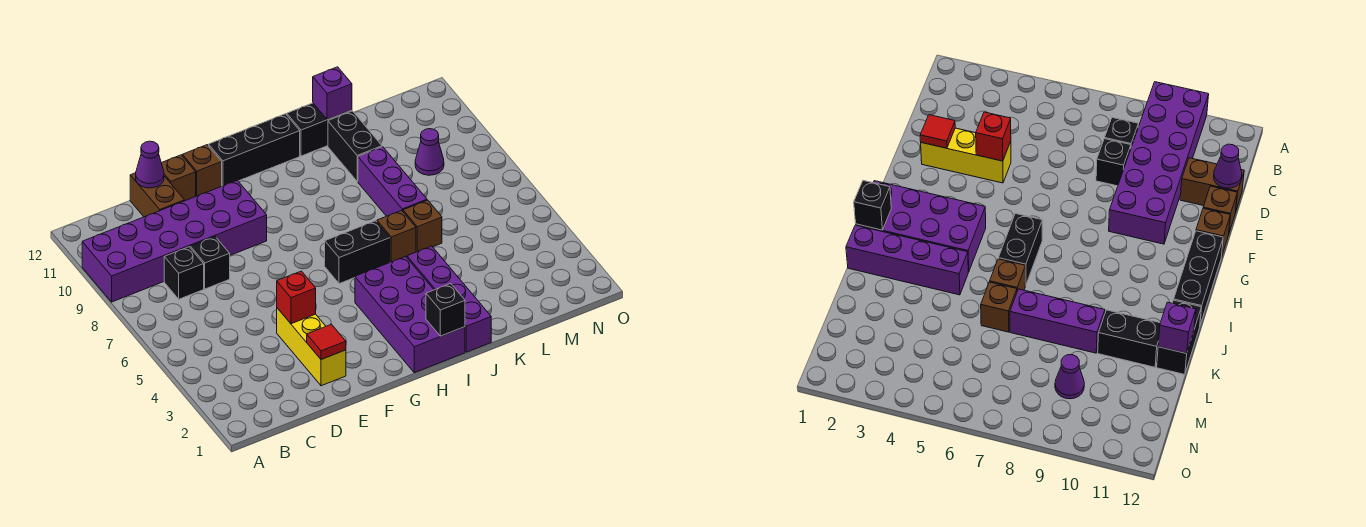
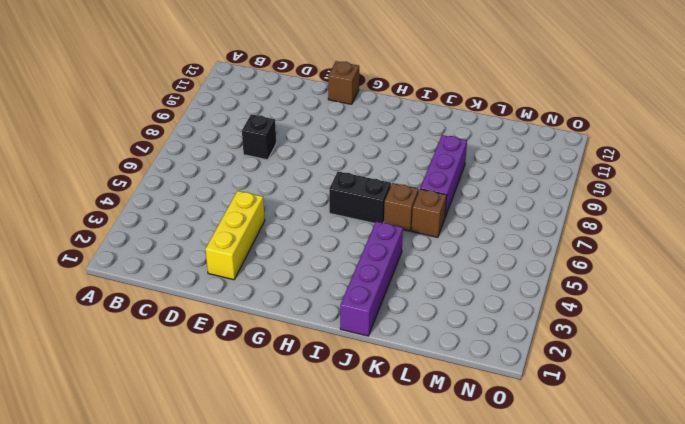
none -> purple 2x6 brick [82,180,267,302]
none -> black 1x1 brick [164,247,204,299]
none -> brown 1x2 brick [130,173,184,217]

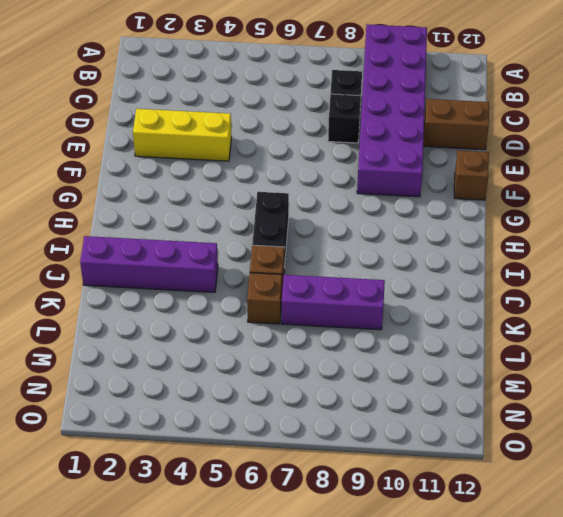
none -> brown 1x1 brick [161,155,196,201]
none -> black 1x3 brick [209,114,300,186]
none -> purple 2x4 brick [355,256,465,373]

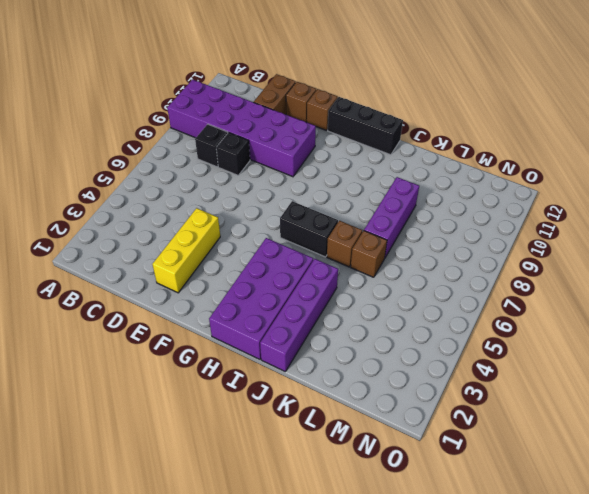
none -> black 1x2 brick [287,103,352,156]
none -> black 1x2 brick [328,111,382,181]
none -> purple 1x1 cone [415,129,444,175]

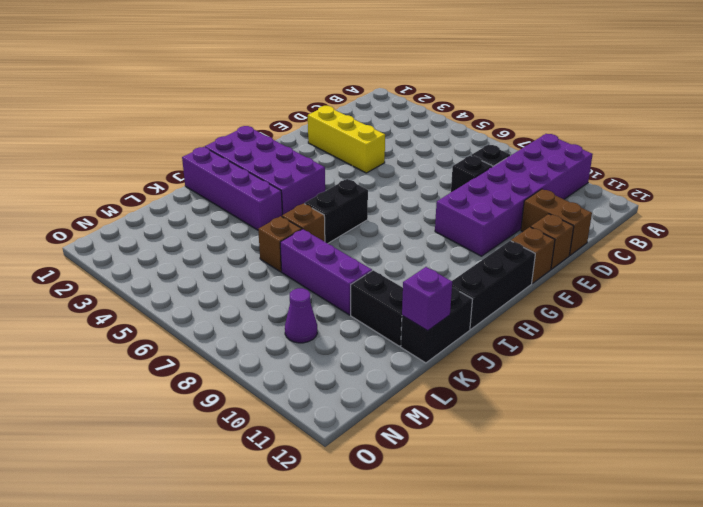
none -> purple 1x1 cone [136,141,164,188]
none -> red 1x1 tile [307,324,346,359]
none -> red 1x1 brick [277,271,316,324]

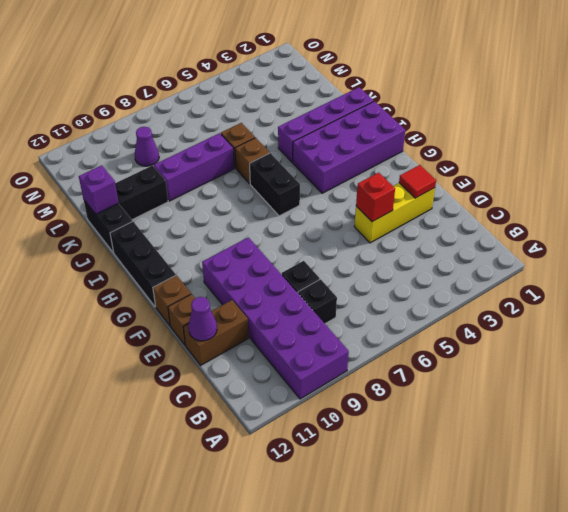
none -> black 1x1 brick [426,284,465,336]

